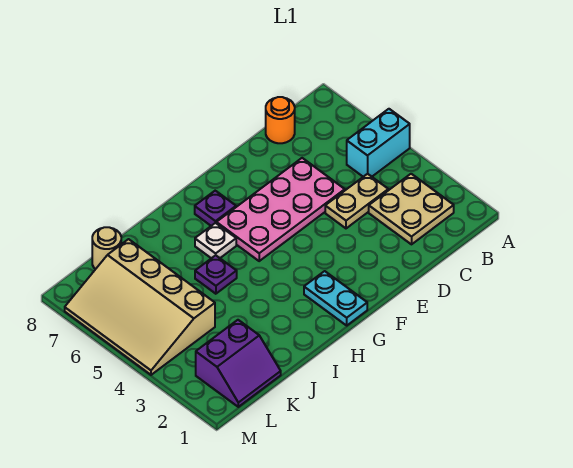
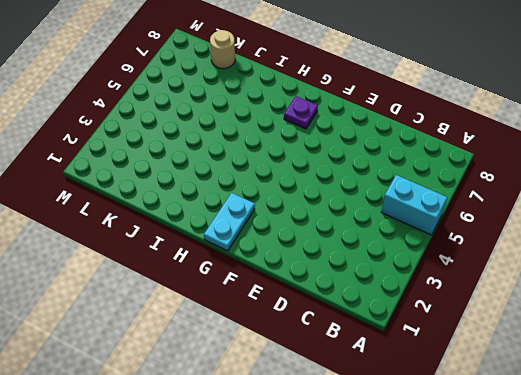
none -> tan 2x2 plate [369,174,454,244]
none -> tan 1x2 plate [325,174,388,228]
none -> orange 1x1 round brick [266,97,295,143]

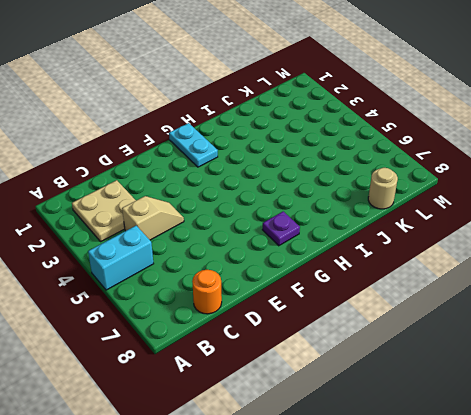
tan 1x2 slope [122,196,184,240] -> tan 1x2 plate [325,174,388,228]
none -> pink 2x4 plate [216,158,345,261]
none -> white 1x1 plate [195,223,236,258]
none -> purple 1x1 plate [195,255,237,294]

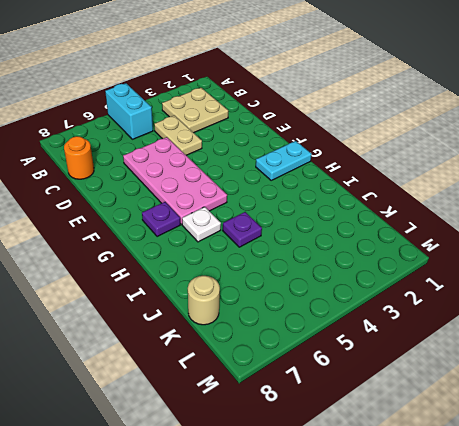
none -> purple 2x2 slope [196,320,281,407]
none -> tan 3x4 slope [65,239,215,375]

